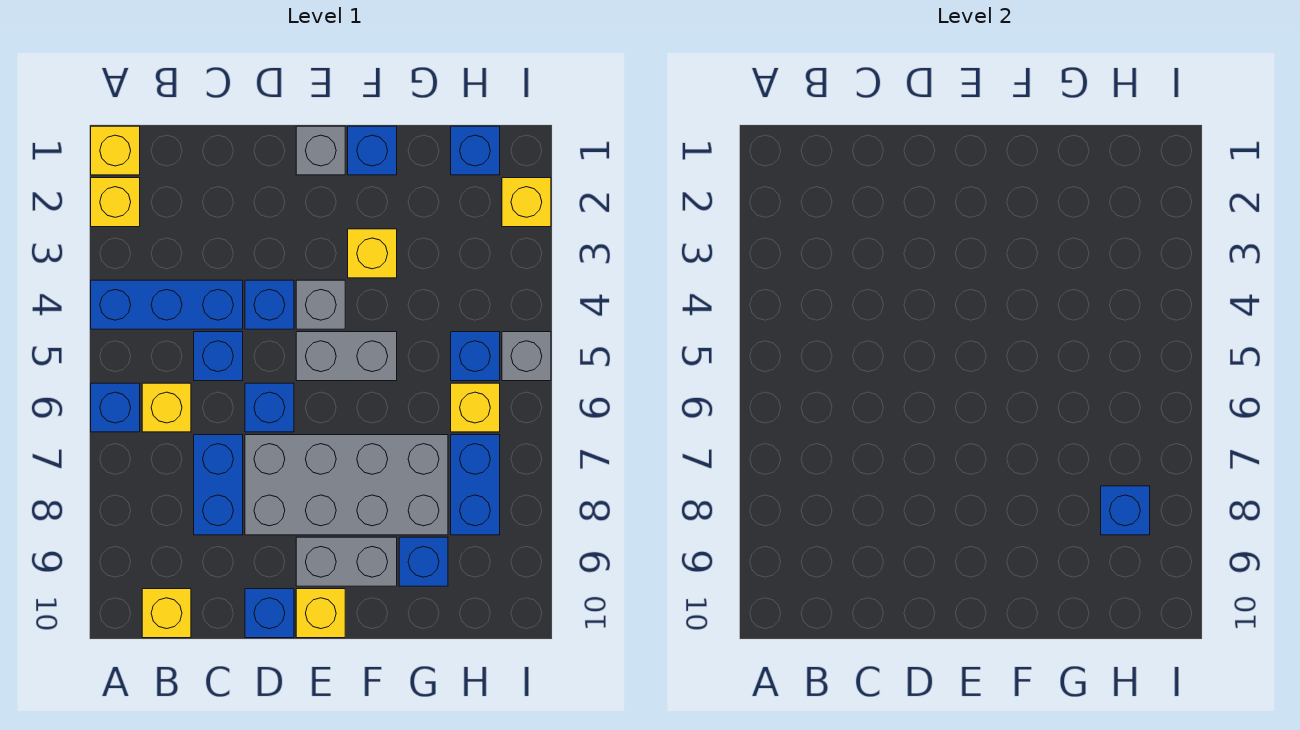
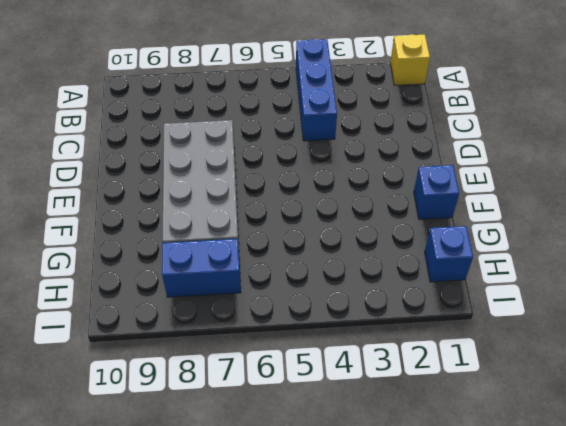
none -> yellow 1x1 brick [91,178,140,227]
none -> blue 1x1 brick [91,383,140,432]
none -> yellow 1x1 brick [142,383,191,432]

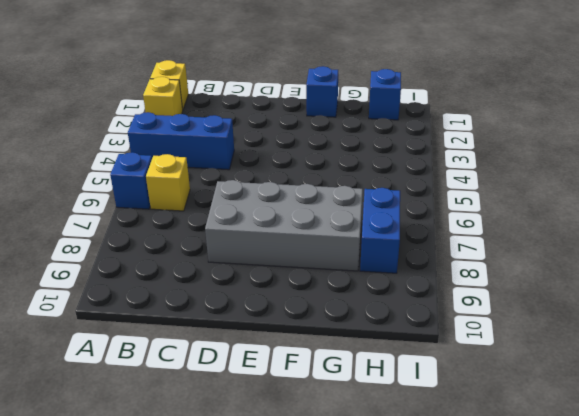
none -> yellow 1x1 brick [142,589,191,638]
none -> blue 1x1 brick [194,332,243,381]
none -> blue 1x2 brick [194,435,243,535]

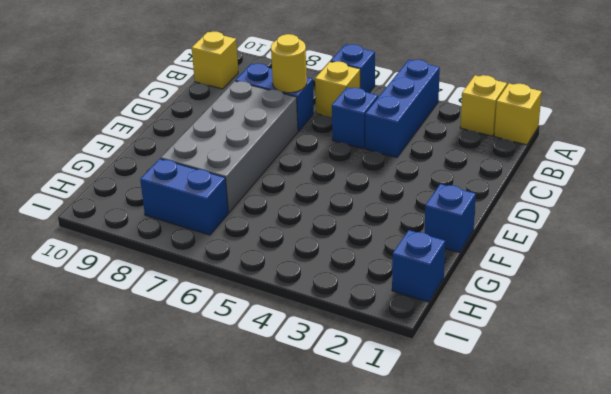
yellow 1x1 round brick [271,34,307,93] -> none
none -> blue 1x1 brick [245,280,294,329]
none -> blue 1x1 brick [245,383,294,432]
none -> blue 1x1 brick [245,589,294,638]

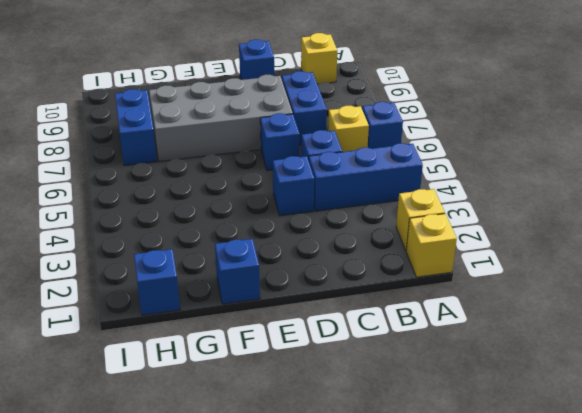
none -> grey 1x1 brick [296,126,345,175]
none -> grey 1x1 brick [296,280,345,329]
none -> grey 1x2 brick [296,332,397,381]

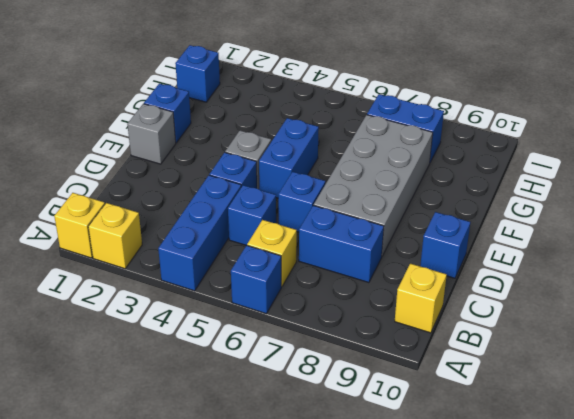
blue 1x2 brick [259,118,319,198] -> grey 1x2 brick [296,332,397,381]
none -> grey 1x2 brick [296,537,397,586]
none -> yellow 1x1 brick [296,589,345,638]
none -> yellow 1x1 brick [348,229,397,278]

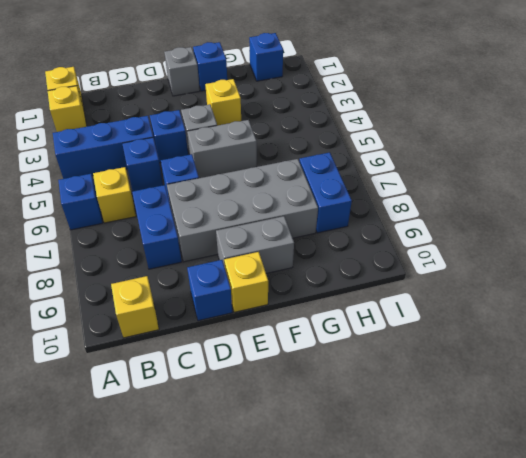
none -> blue 1x1 brick [399,537,448,586]
none -> blue 1x1 brick [451,332,500,381]
none -> yellow 1x1 brick [451,383,500,432]

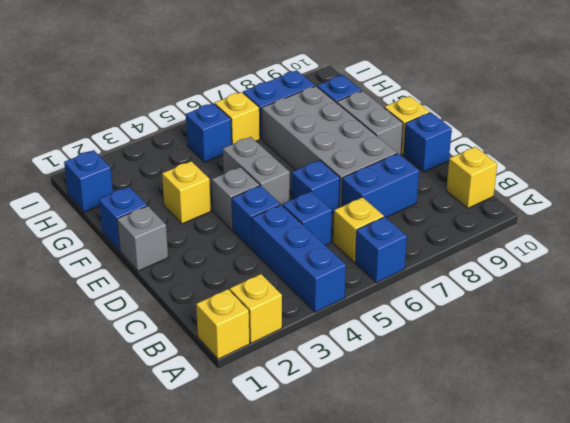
none -> yellow 1x1 brick [502,178,551,227]
none -> grey 1x1 brick [502,332,551,381]
none -> blue 1x1 brick [1101,486,1150,535]

